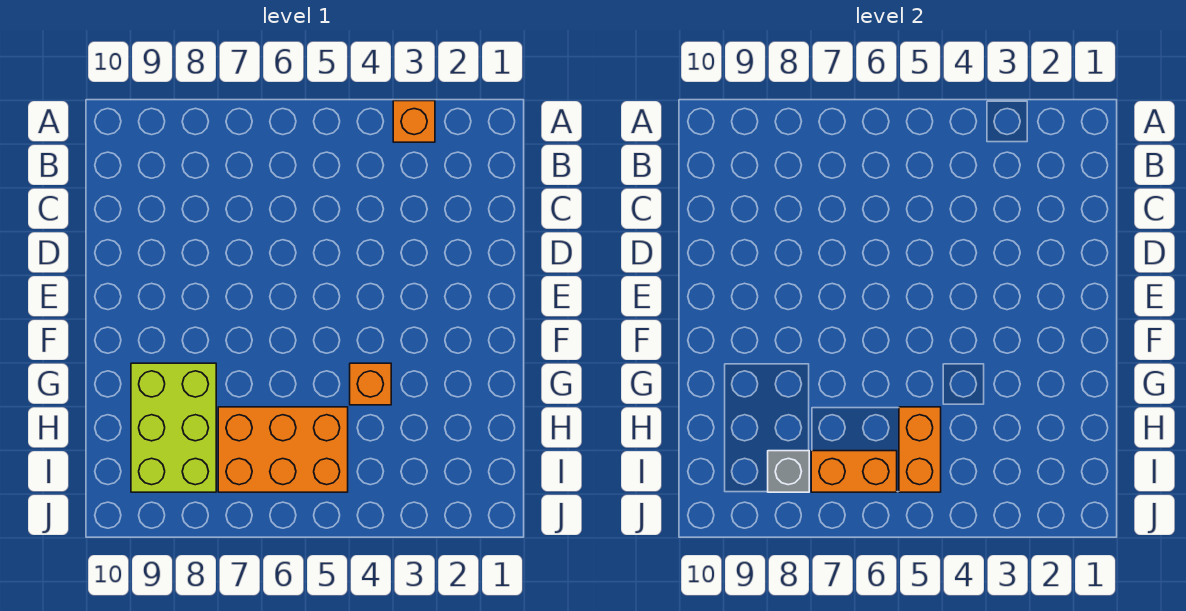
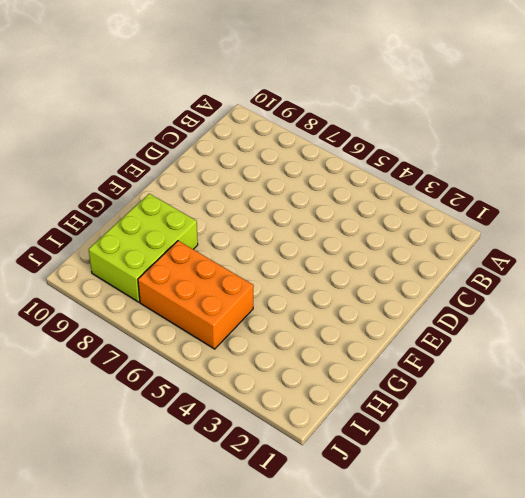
none -> orange 1x1 brick [393,101,435,142]
none -> orange 1x1 brick [350,363,391,405]

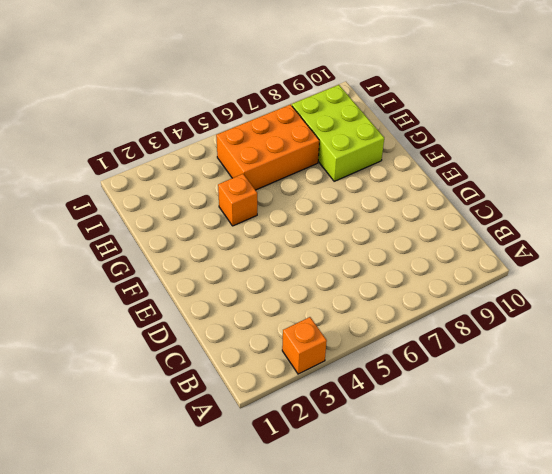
none -> orange 1x2 brick [899,407,941,492]
none -> orange 1x2 brick [811,451,897,492]

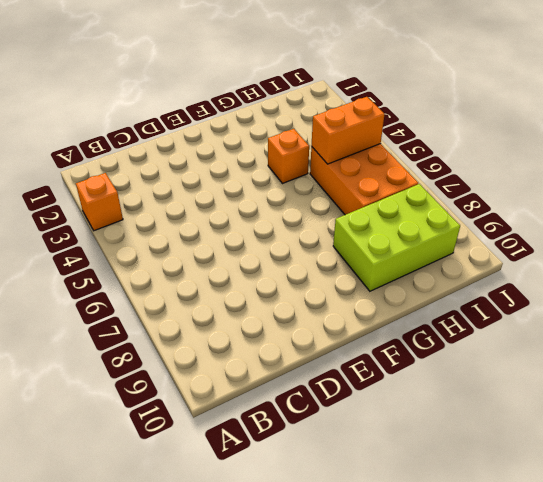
none -> orange 1x2 brick [811,451,897,492]
none -> grey 1x1 brick [768,451,809,492]

